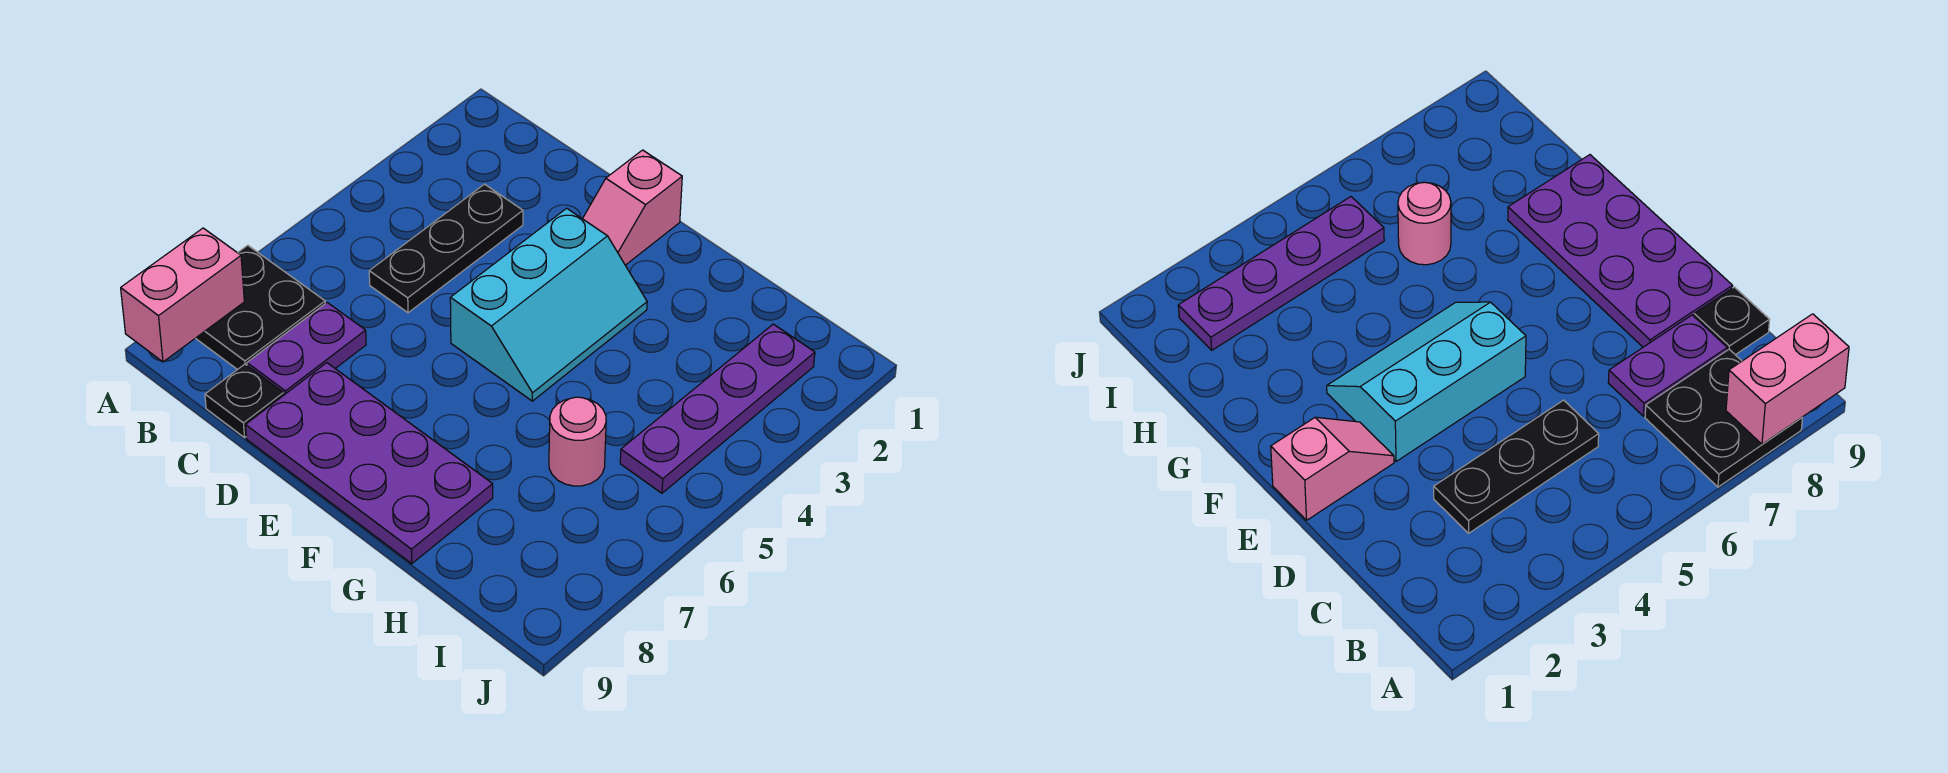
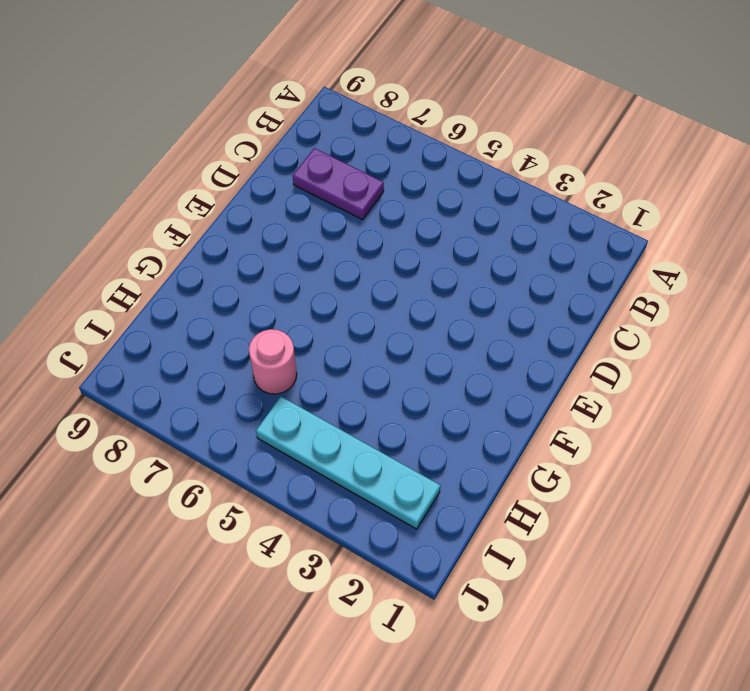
cyan 1x4 plate [256,397,440,529] -> purple 1x4 plate [620,324,815,493]
none -> black 2x2 plate [196,245,325,370]
none -> black 1x3 plate [369,184,523,313]

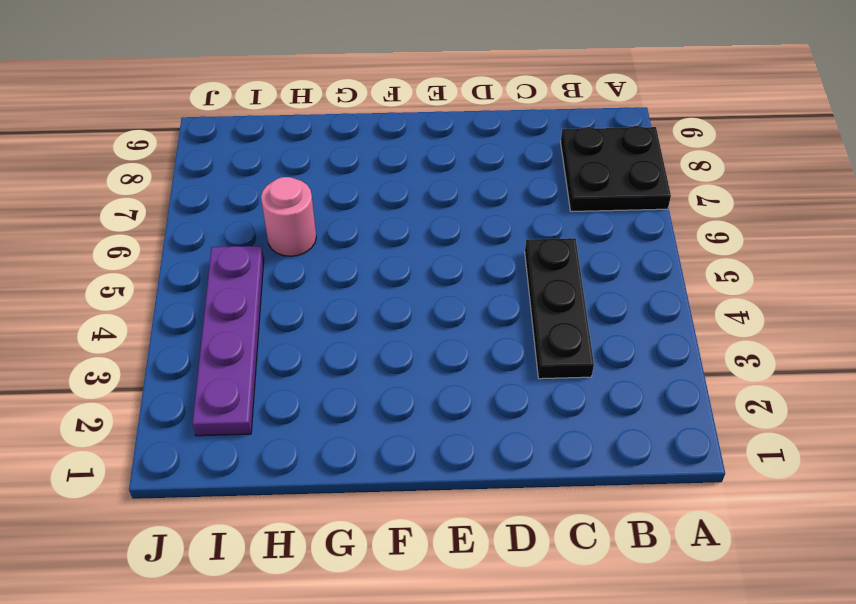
none -> purple 1x2 plate [247,303,366,395]
none -> black 1x1 plate [205,364,284,438]

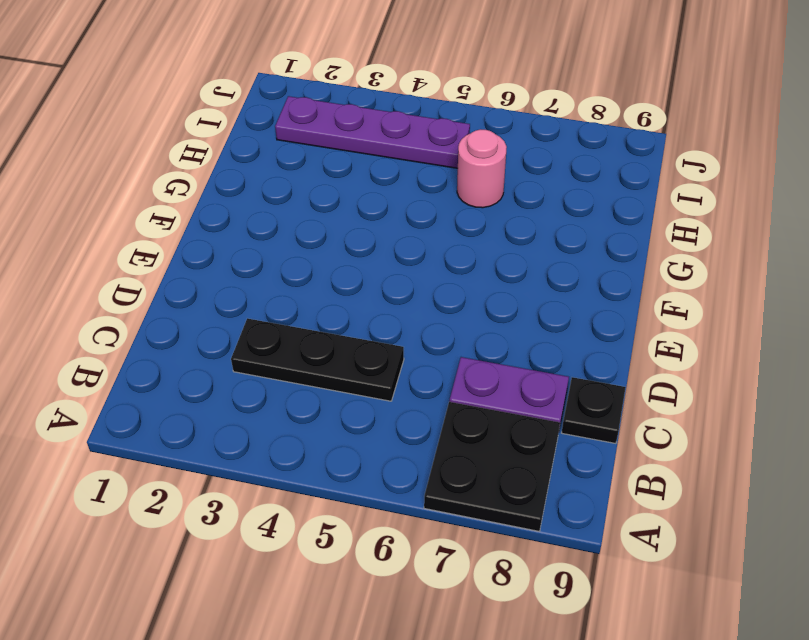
none -> purple 2x4 plate [246,363,493,564]
none -> pink 1x2 slope [583,150,682,265]

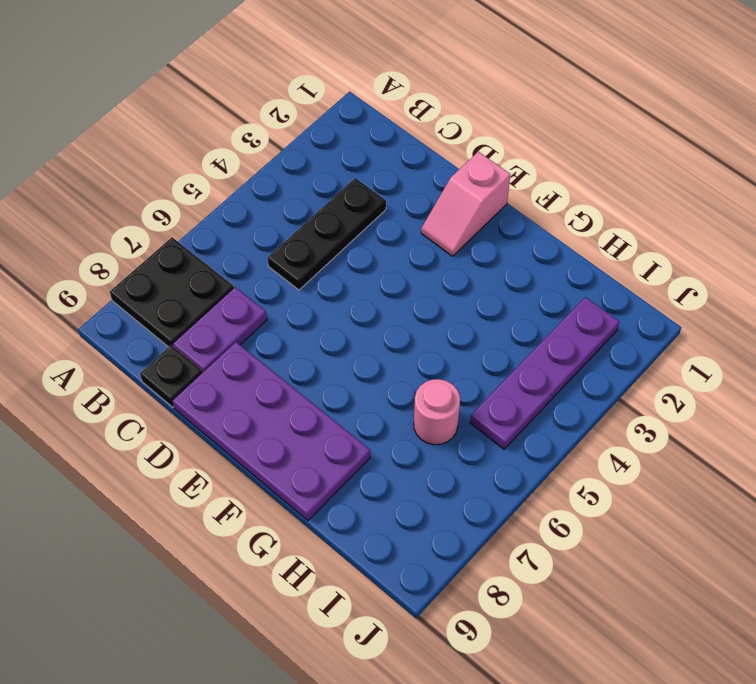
none -> cyan 2x3 slope [450,208,647,401]
none -> pink 1x2 brick [121,228,244,362]

